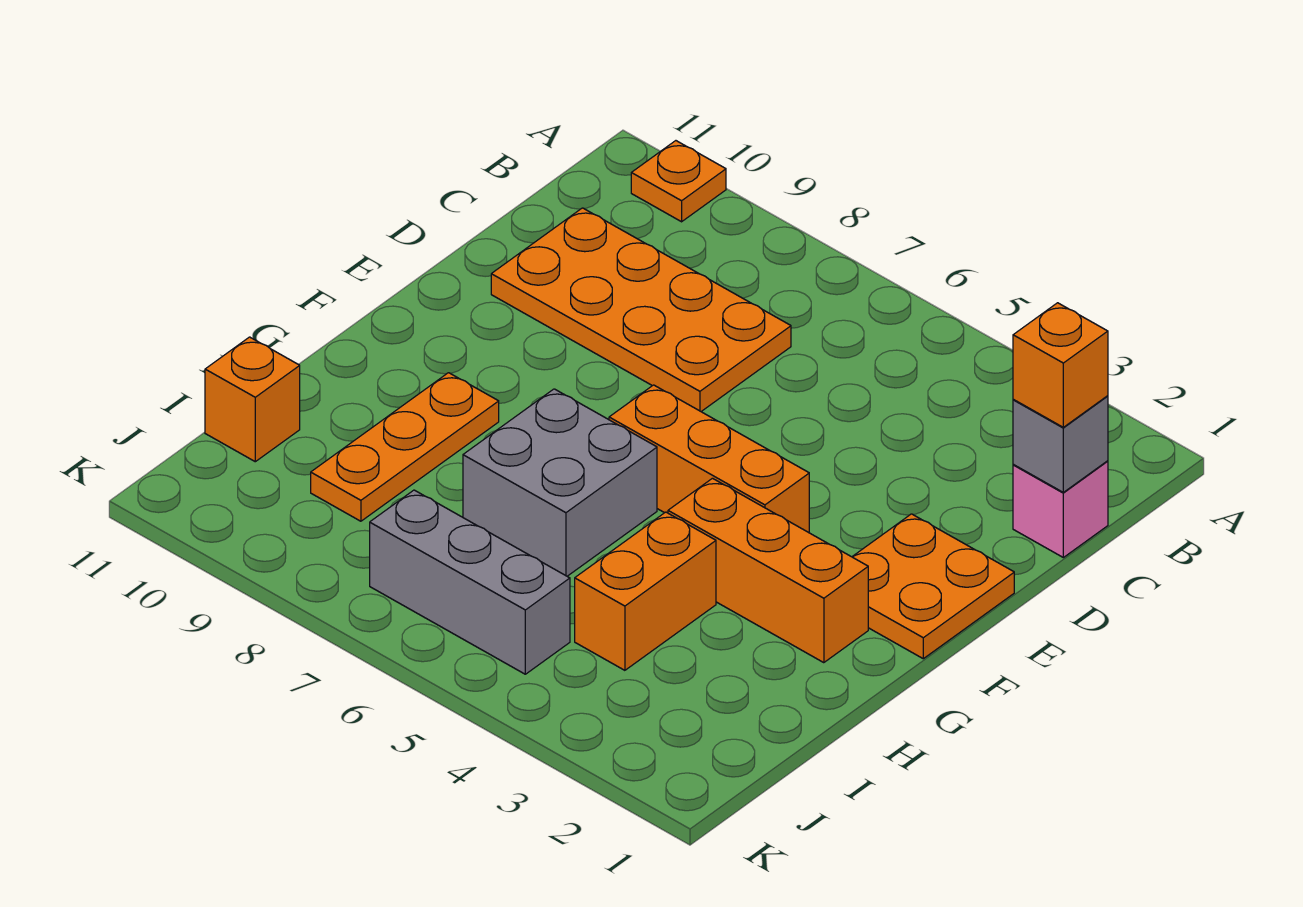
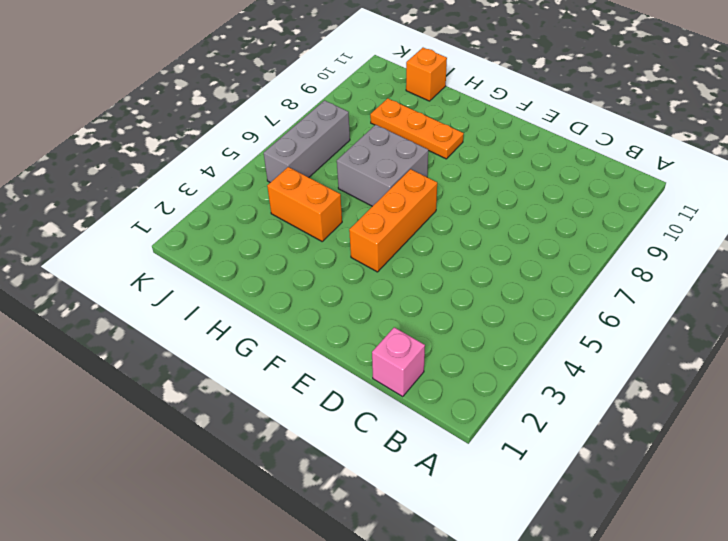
none -> orange 1x1 plate [631,141,726,222]
none -> orange 2x4 plate [491,208,791,411]
none -> orange 2x2 plate [852,514,1014,659]

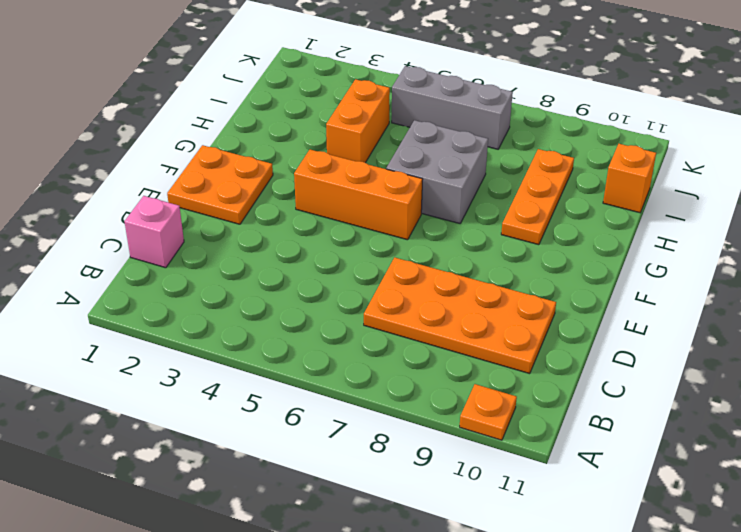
none -> orange 1x3 brick [668,478,868,663]
none -> grey 1x1 brick [1013,396,1108,492]
none -> orange 1x1 brick [1013,303,1108,427]

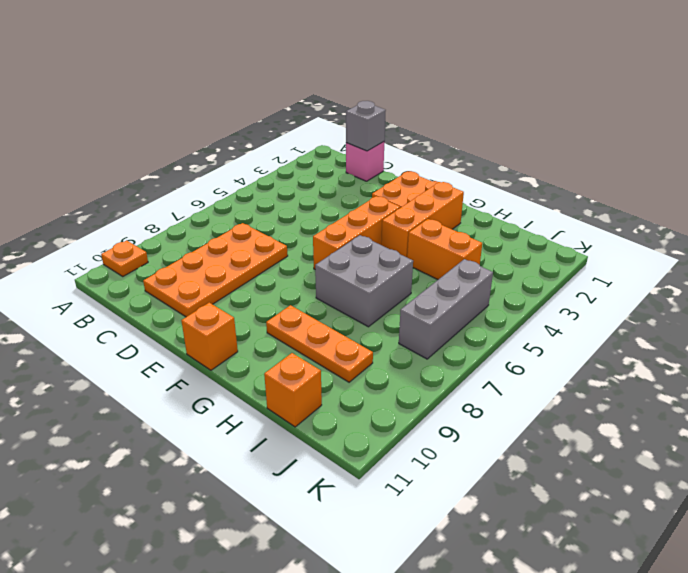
orange 1x1 brick [181,303,238,370] -> orange 1x1 brick moved to [1013,303,1108,427]

